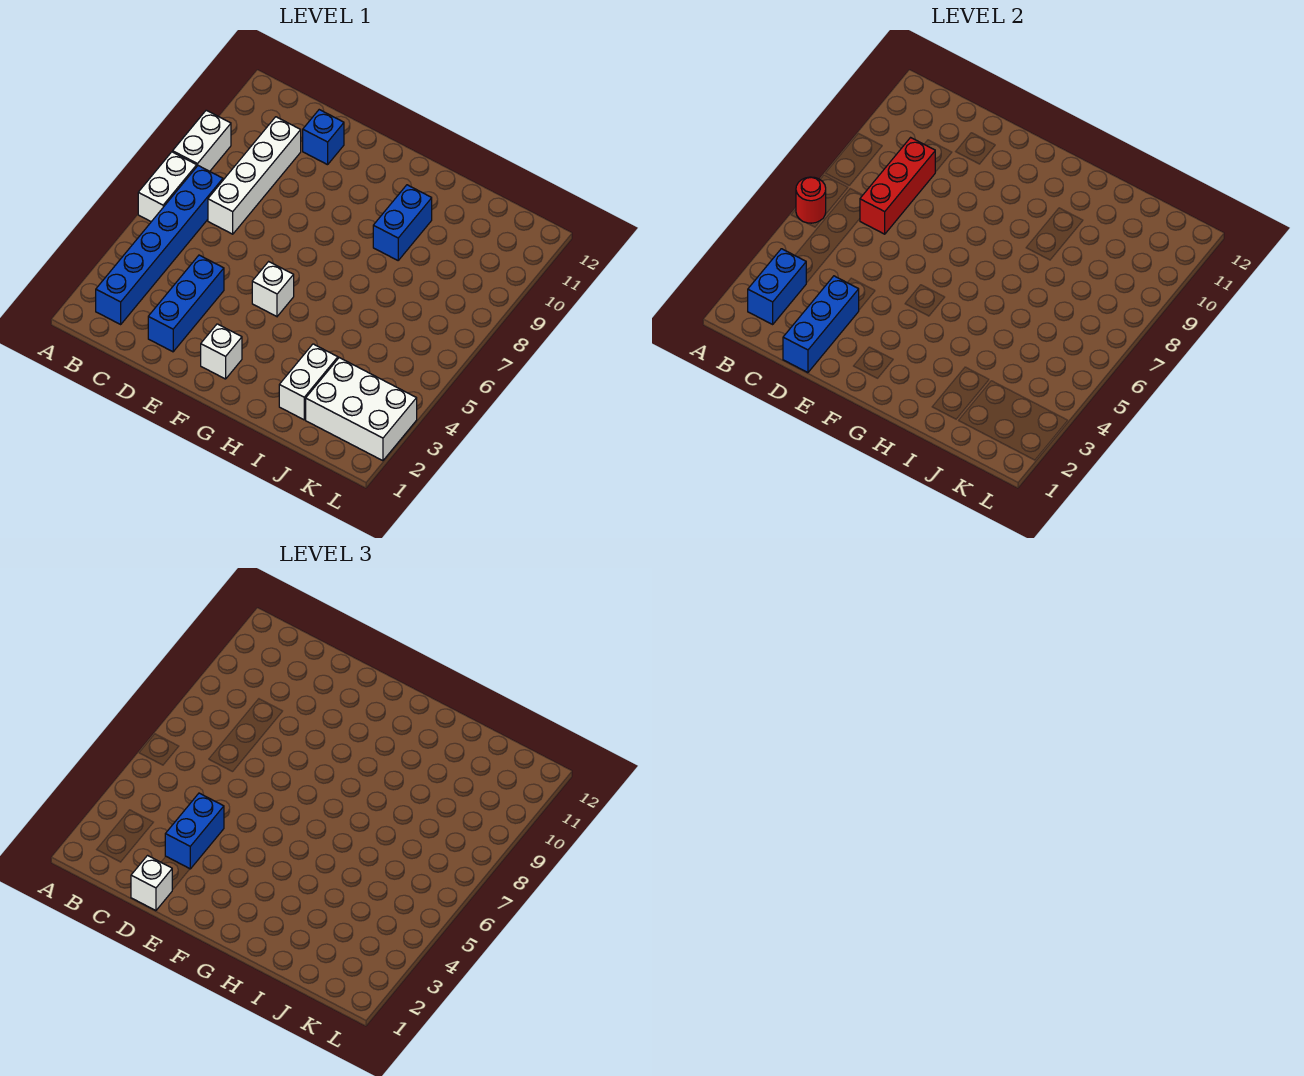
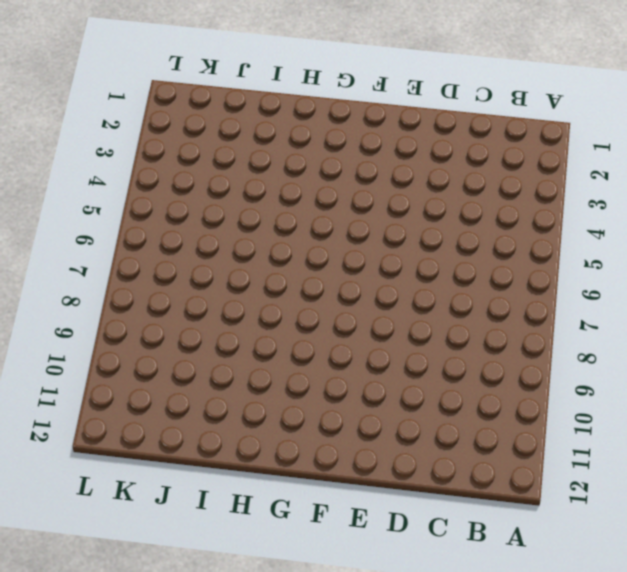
none -> white 1x2 brick [138,152,197,222]
none -> white 1x2 brick [173,110,231,171]
none -> blue 1x6 brick [96,166,223,324]

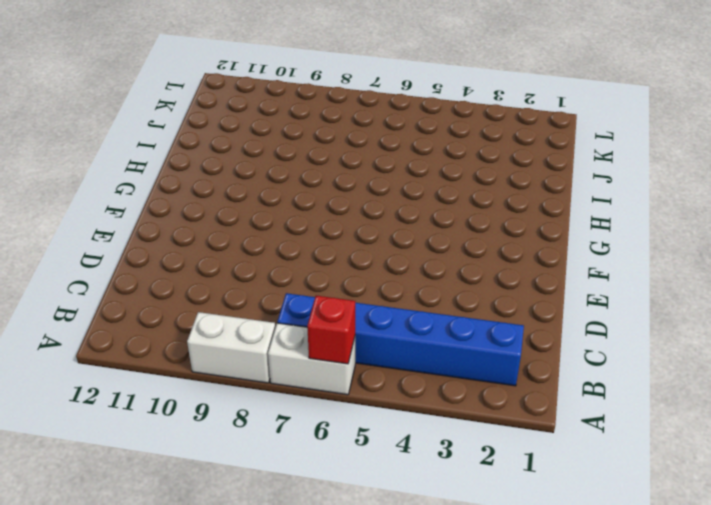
red 1x1 brick [307,296,355,364] -> red 1x1 round brick [796,177,826,223]
none -> white 1x4 brick [208,117,301,234]
none -> blue 1x3 brick [148,255,224,352]
none -> blue 1x1 brick [303,110,344,165]

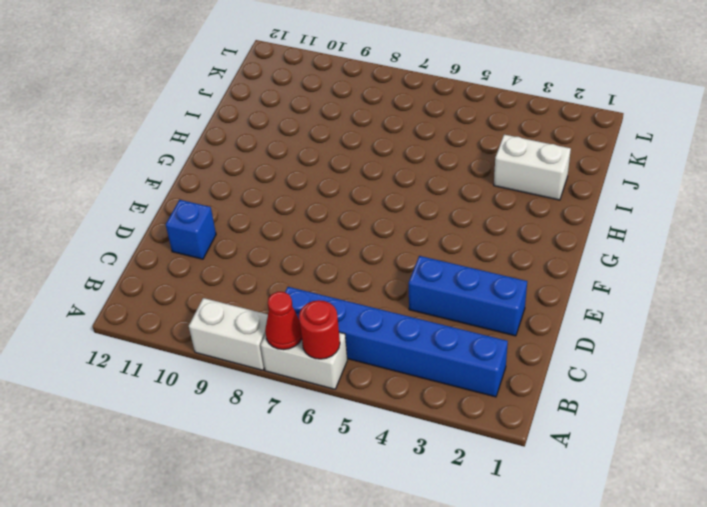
red 1x1 cone [265,292,302,350] -> none
none -> white 1x4 brick [208,117,301,234]
none -> white 1x1 brick [201,324,242,379]
none -> white 1x1 brick [252,262,294,316]

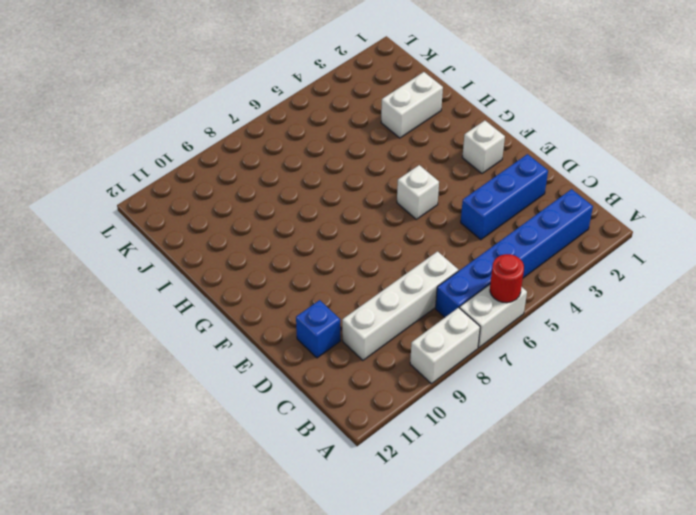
none -> blue 1x2 brick [373,185,432,260]
none -> white 2x3 brick [306,358,417,461]
none -> blue 1x2 brick [748,249,806,324]

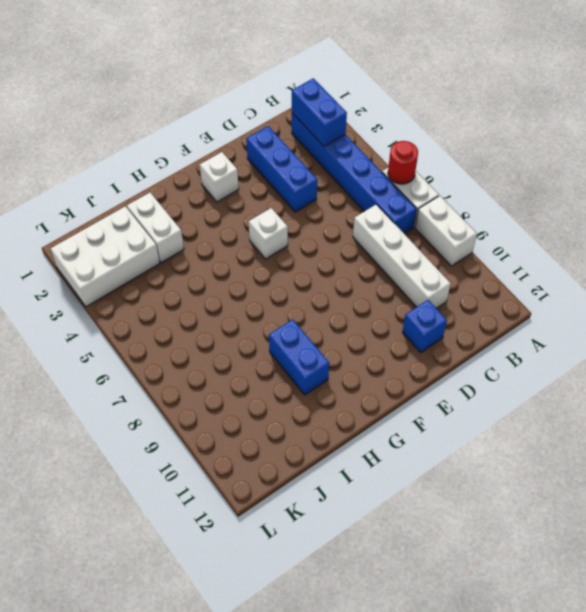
none -> red 1x3 brick [860,138,935,234]
none -> blue 1x3 brick [783,276,859,373]
none -> white 1x1 brick [131,856,172,911]

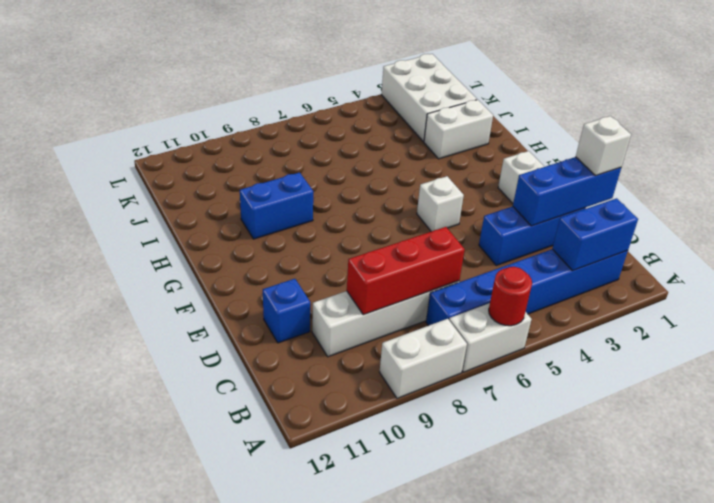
none -> blue 1x2 brick [165,793,224,869]

